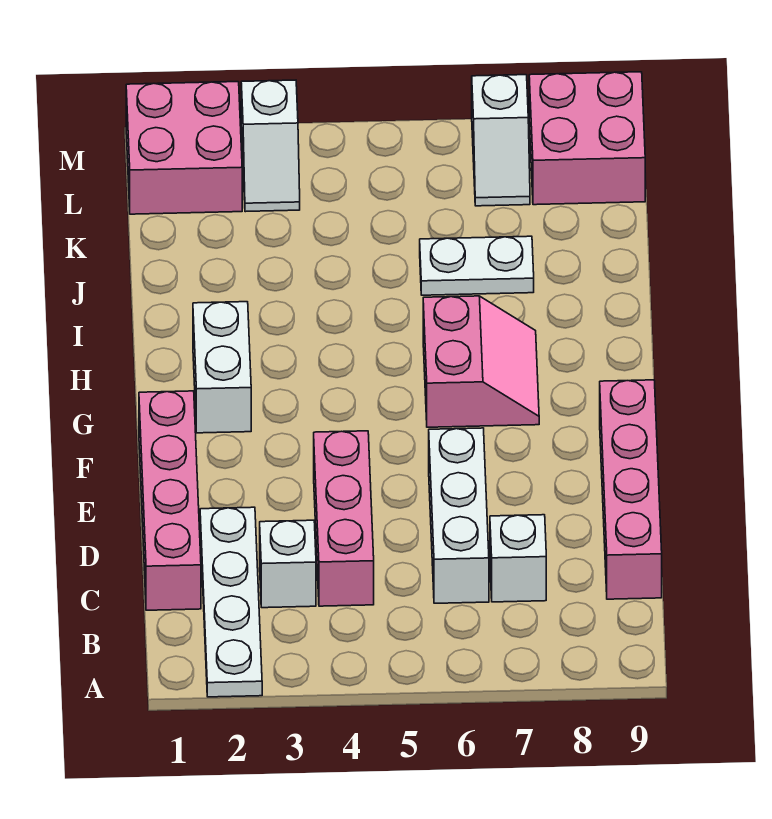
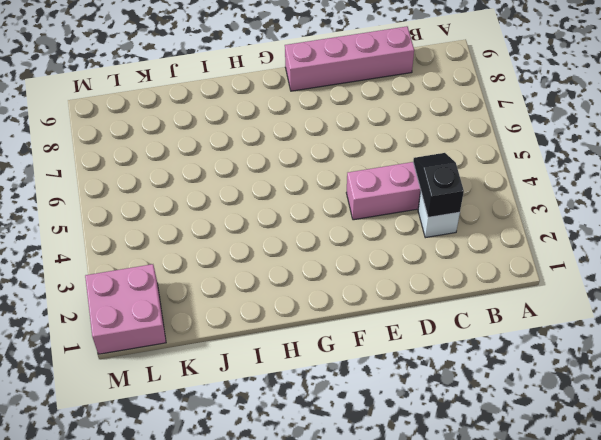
black 1x2 slope [413,153,464,217] -> none
none -> white 1x4 plate [200,507,262,697]
none -> pink 1x4 brick [139,391,201,610]
none -> white 1x3 brick [429,428,489,603]

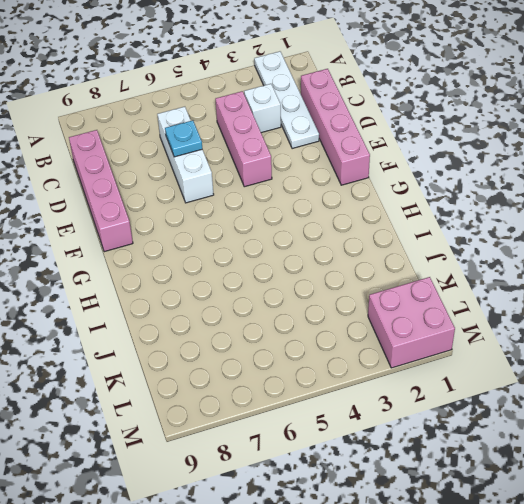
cyan 1x1 plate [165,120,202,157] -> none
none -> white 1x1 brick [490,515,546,602]
none -> white 1x2 brick [193,302,251,433]
none -> pink 2x2 slope [423,296,539,427]

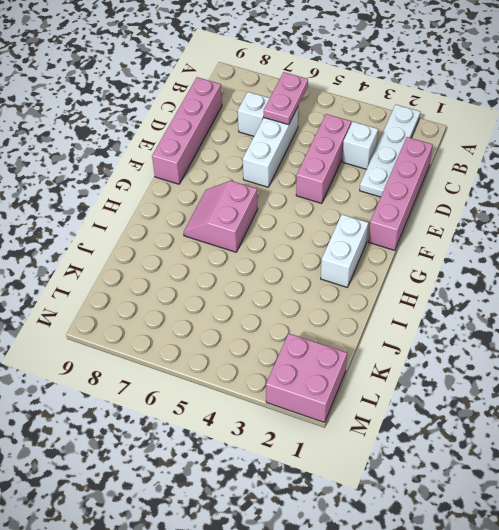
pink 1x2 plate [264,72,308,125] -> none
none -> white 1x2 plate [420,236,534,295]
none -> white 1x2 slope [241,80,300,212]
none -> white 1x2 slope [472,75,530,206]

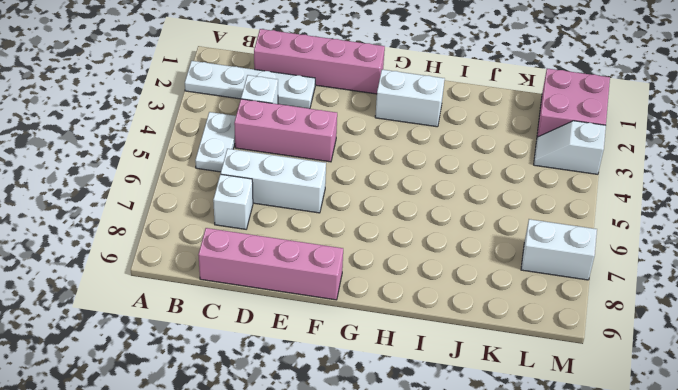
white 1x2 plate [195,112,236,172] -> white 1x2 plate moved to [420,236,534,295]
white 1x2 brick [521,219,597,280] -> white 1x2 slope [472,75,530,206]
none -> pink 2x2 slope [423,296,539,427]
none -> pink 2x2 brick [529,72,645,205]

